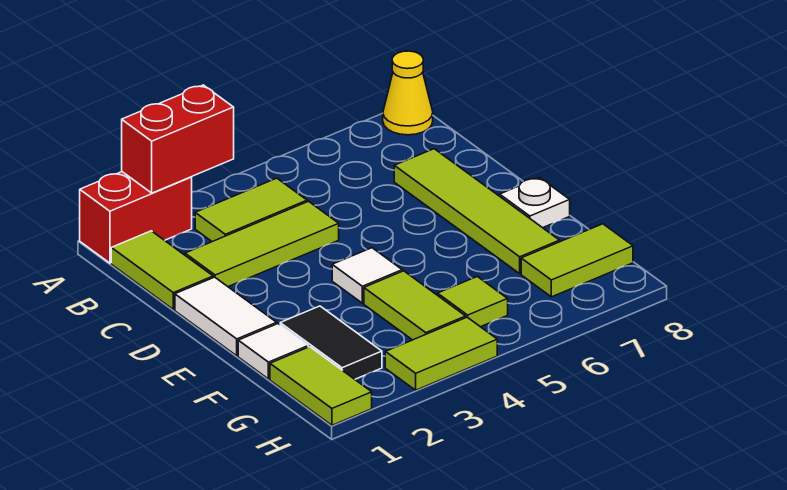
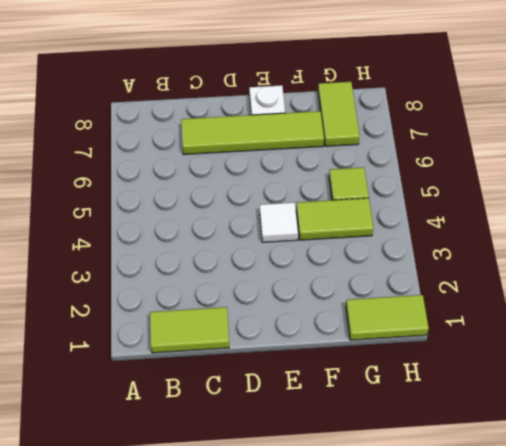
none -> red 1x2 brick [80,172,192,263]
none -> yellow 1x1 cone [383,51,433,135]
none -> lime 1x2 tile [195,178,307,242]

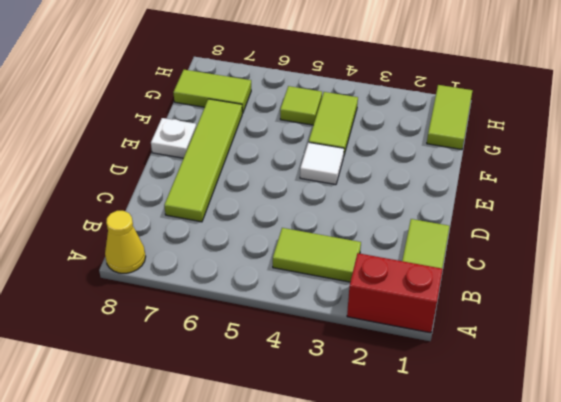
none -> lime 1x3 tile [185,201,339,287]
none -> white 1x2 tile [175,277,277,356]
none -> white 1x1 tile [238,324,308,379]

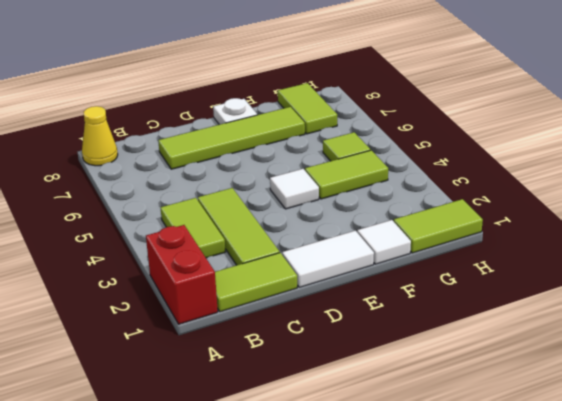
none -> black 1x2 tile [280,306,382,379]
none -> lime 1x2 tile [385,317,497,390]
none -> red 1x2 brick [122,85,234,193]

